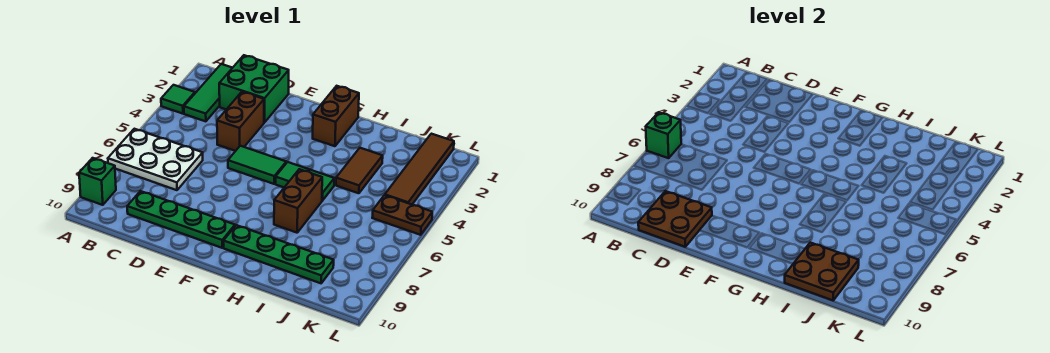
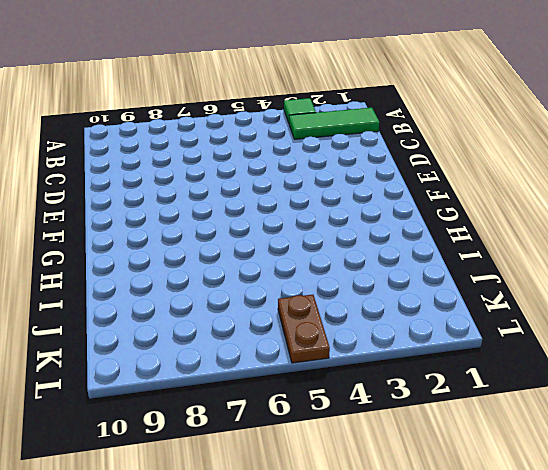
none -> white 2x3 plate [108,129,203,190]
none -> green 1x1 brick [79,158,116,205]
none -> green 2x2 brick [219,55,289,122]

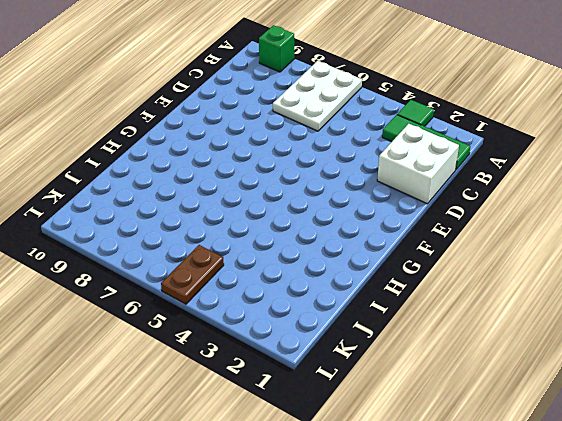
white 2x2 brick [377,124,459,204] -> green 2x2 brick [219,55,289,122]
none -> green 1x4 plate [127,191,235,248]
none -> brown 1x2 brick [217,92,264,151]
none -> green 1x2 tile [228,146,286,184]

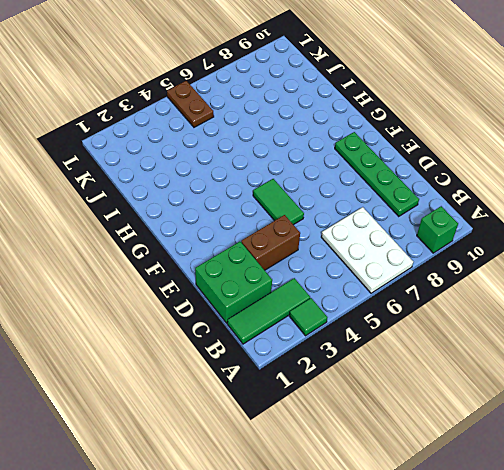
none -> brown 1x2 brick [313,86,359,146]
none -> green 1x2 tile [275,162,334,201]
none -> green 1x4 plate [224,225,334,283]

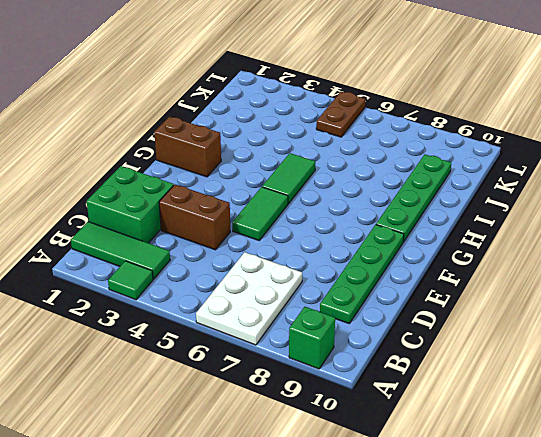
none -> brown 1x2 brick [274,169,322,233]
none -> brown 1x2 tile [336,148,383,193]
none -> brown 1x4 tile [385,134,454,204]

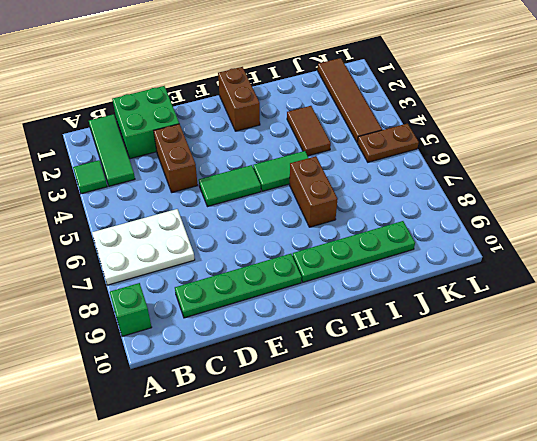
none -> green 1x1 brick [646,112,681,158]
none -> brown 2x2 plate [638,191,712,247]
none -> brown 2x2 plate [785,243,859,300]

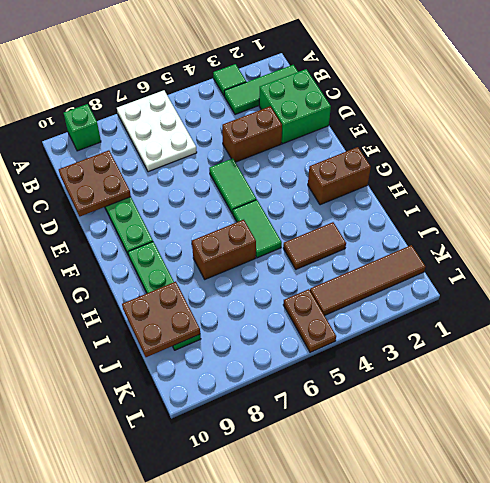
none -> green 1x1 brick [646,112,681,158]

